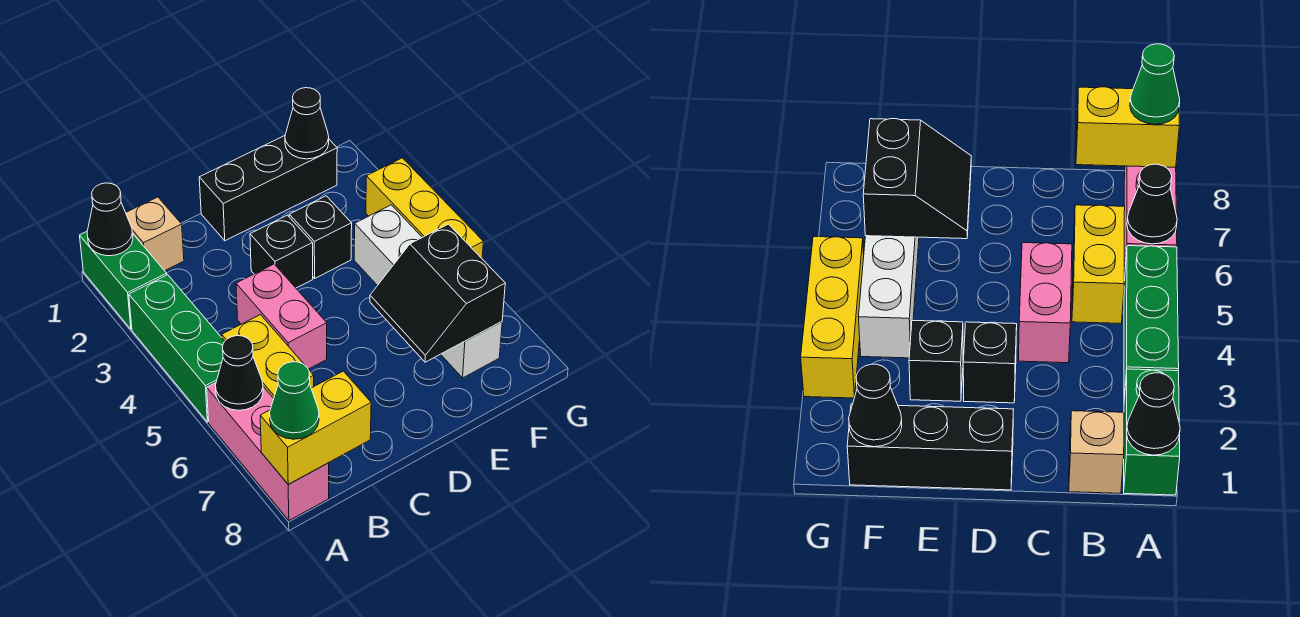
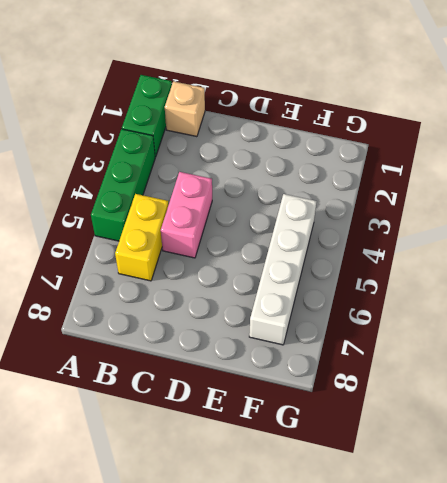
none -> pink 1x3 brick [207,383,329,520]
none -> black 1x3 brick [199,136,337,241]
none -> black 1x1 brick [250,215,313,288]

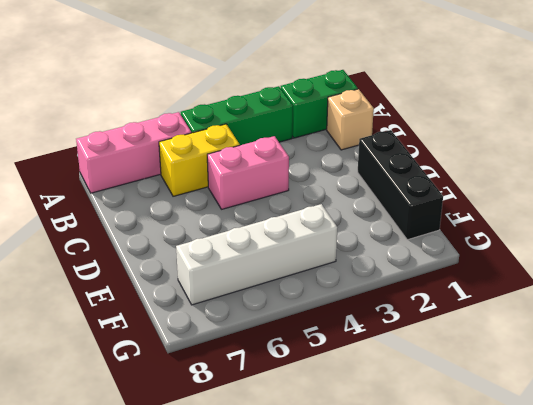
none -> black 1x1 brick [250,215,313,288]
none -> black 1x1 brick [289,196,352,278]
none -> yellow 1x3 brick [366,158,483,258]

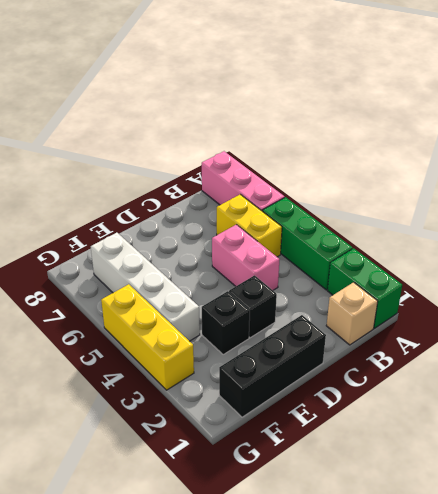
none -> black 1x1 cone [87,183,133,256]
none -> black 1x1 cone [216,336,263,410]
none -> yellow 1x2 brick [260,371,371,484]

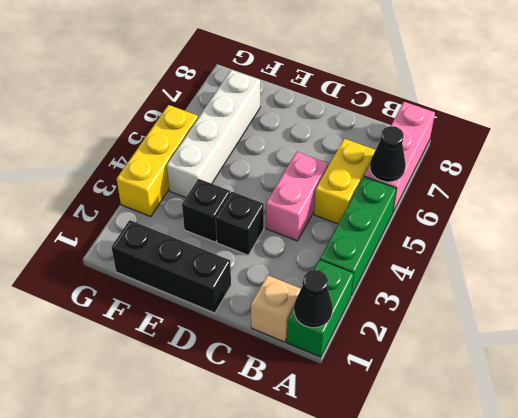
none -> yellow 1x2 brick [260,371,371,484]
none -> black 2x2 slope [370,224,505,362]
none -> black 1x1 cone [285,88,329,159]

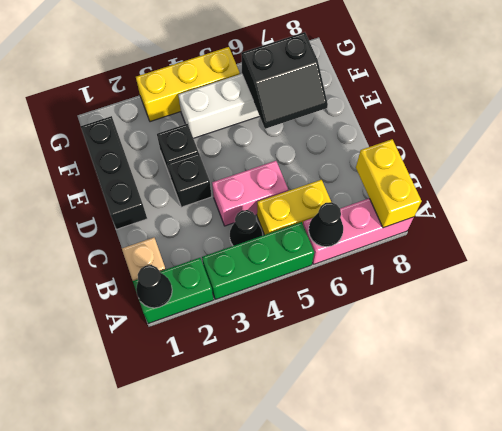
black 1x1 cone [230,210,262,246] -> black 1x1 cone moved to [285,88,329,159]
none -> green 1x1 cone [270,362,319,439]

